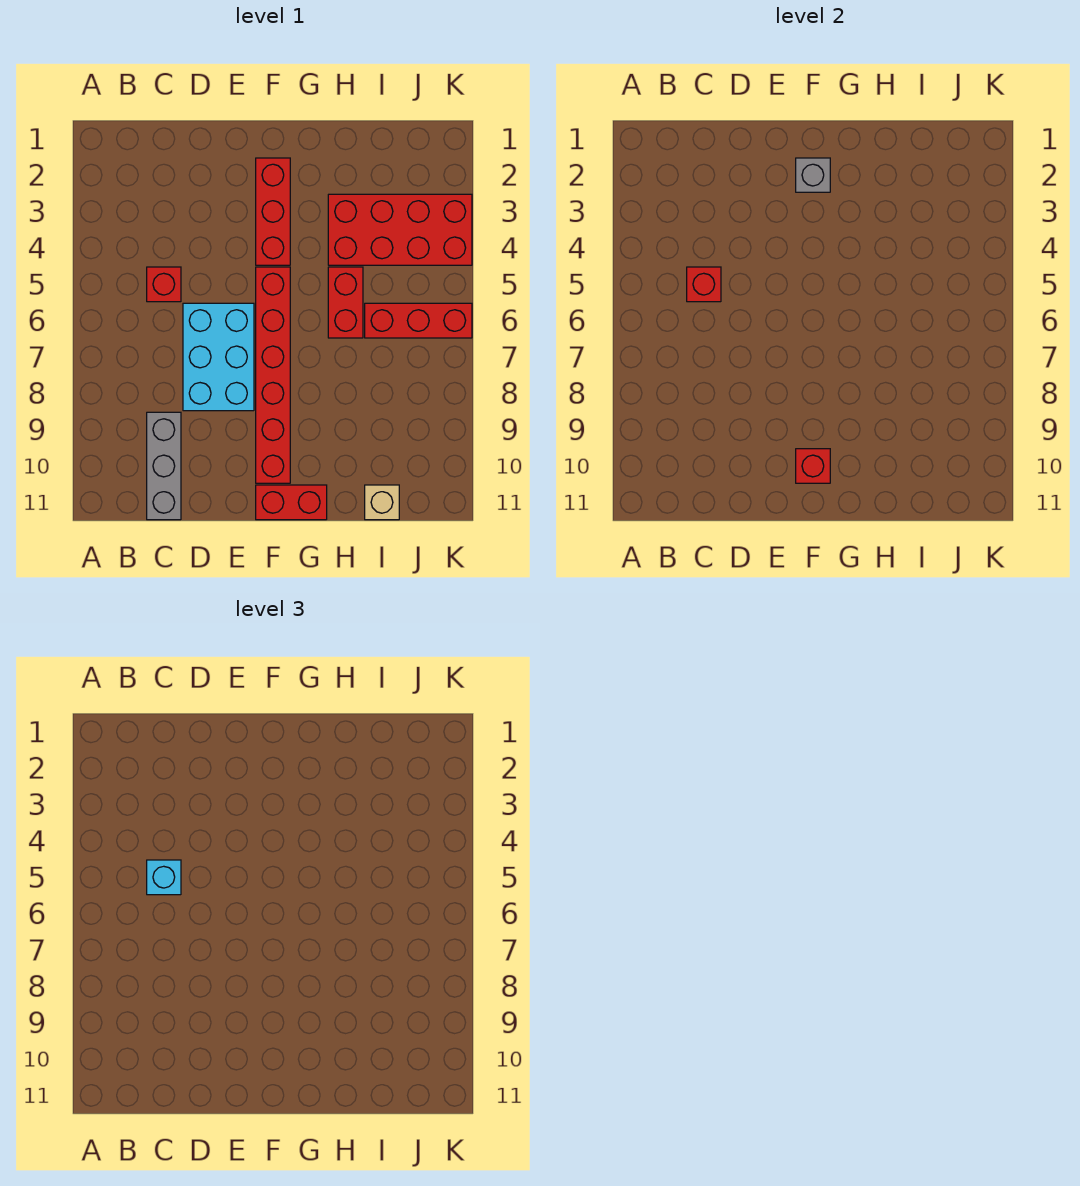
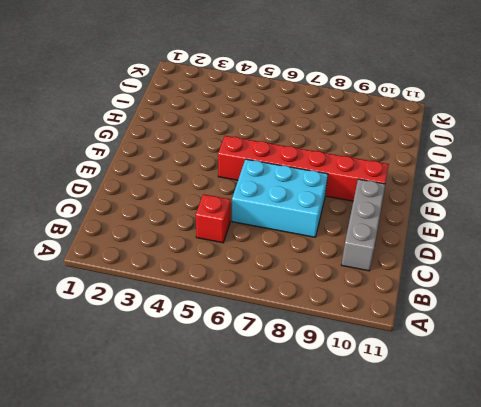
grey 1x3 brick [341,179,385,271] -> grey 1x3 brick turned to [147,412,181,520]
none -> red 1x3 brick [256,158,290,265]
none -> red 1x2 brick [256,485,327,520]
none -> red 2x4 brick [328,194,472,265]

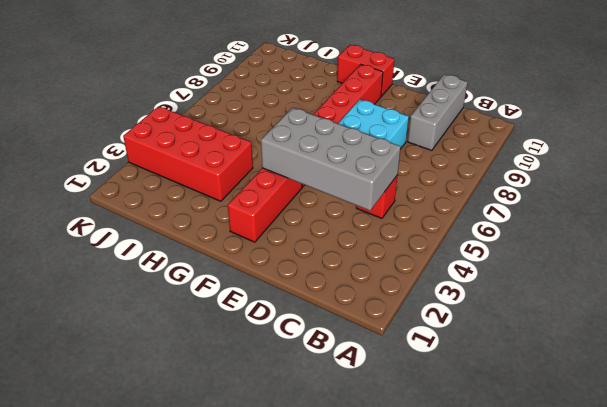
grey 2x4 brick [261,108,401,211] -> red 1x1 brick [687,267,721,302]
none -> red 1x2 brick [328,267,363,338]
none -> red 1x3 brick [365,303,472,338]
none -> tan 1x1 brick [365,485,399,520]

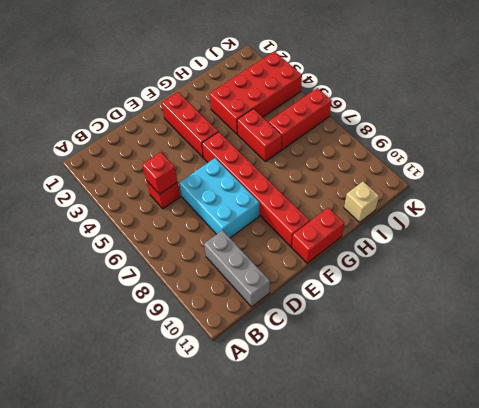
none -> grey 1x1 brick [796,158,830,192]
none -> red 1x1 brick [796,449,830,483]
none -> cyan 1x1 brick [147,860,181,895]

